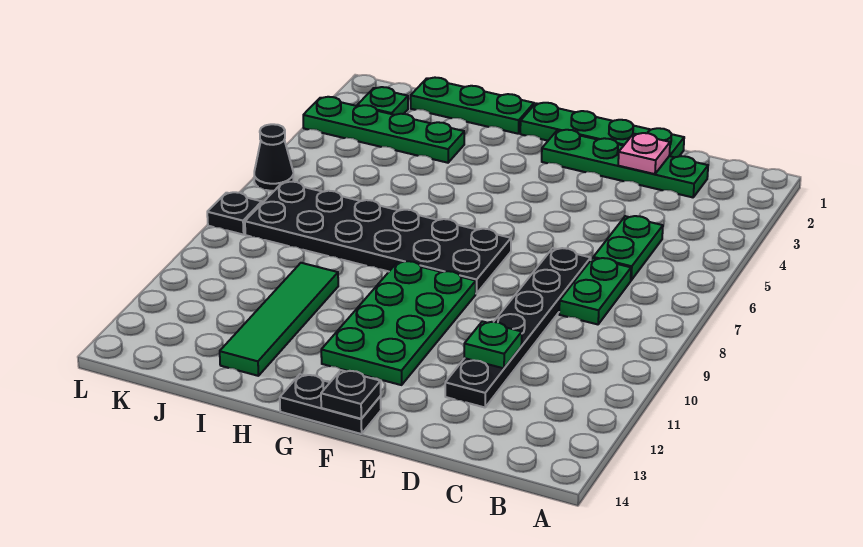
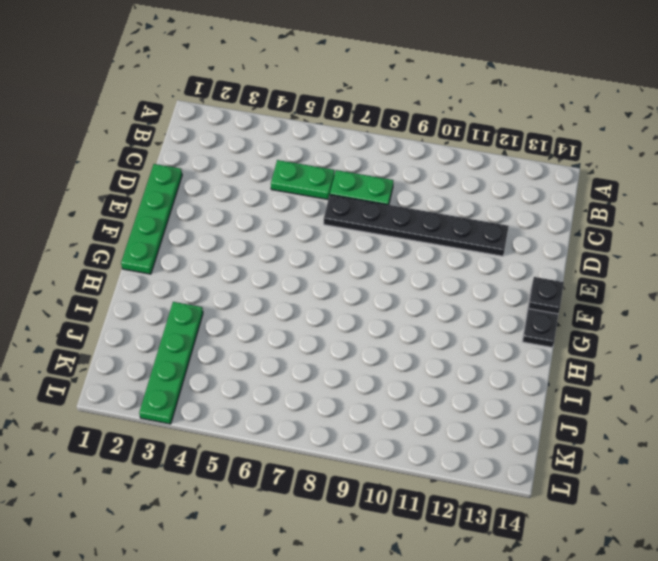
none -> green 1x4 plate [542,130,708,197]
none -> black 2x6 plate [245,182,511,294]
none -> green 2x4 plate [321,261,476,385]

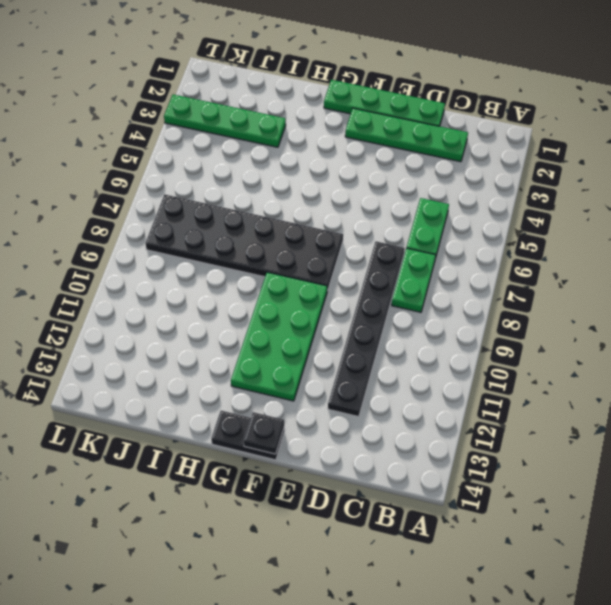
none -> green 1x3 plate [411,78,534,134]
none -> green 1x4 tile [220,263,338,376]
none -> green 1x1 plate [357,87,408,115]

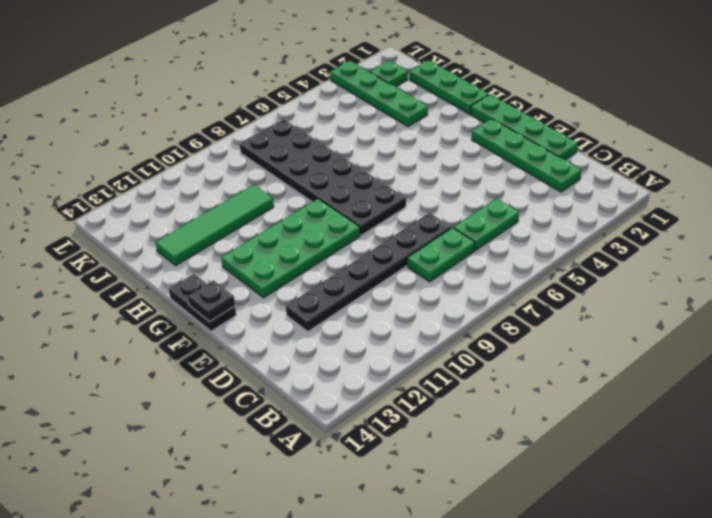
none -> black 1x1 cone [254,124,293,191]
none -> black 1x1 plate [207,192,262,235]
none -> pink 1x1 plate [618,133,670,174]

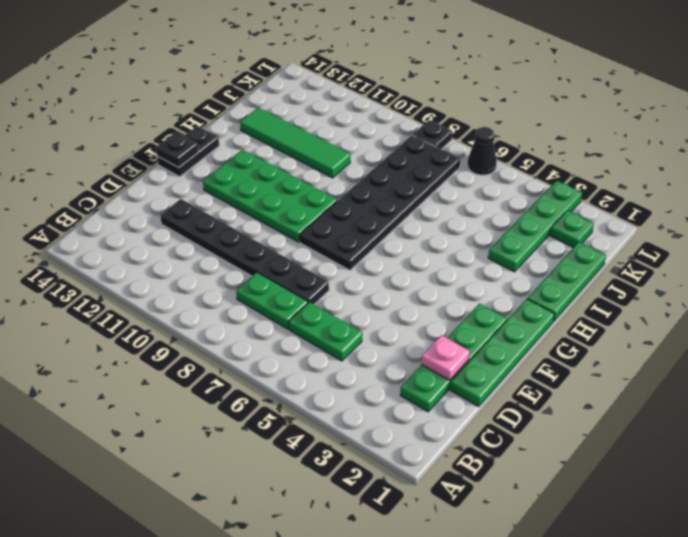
none -> green 1x1 plate [464,321,522,368]

